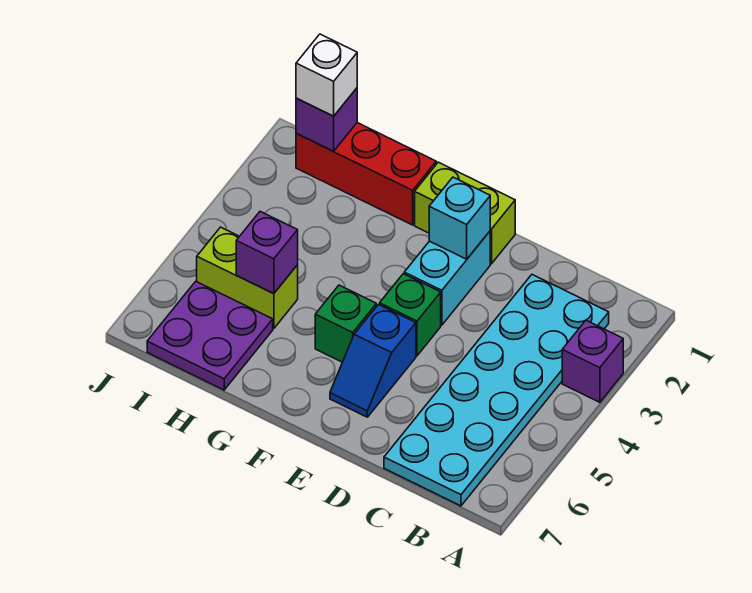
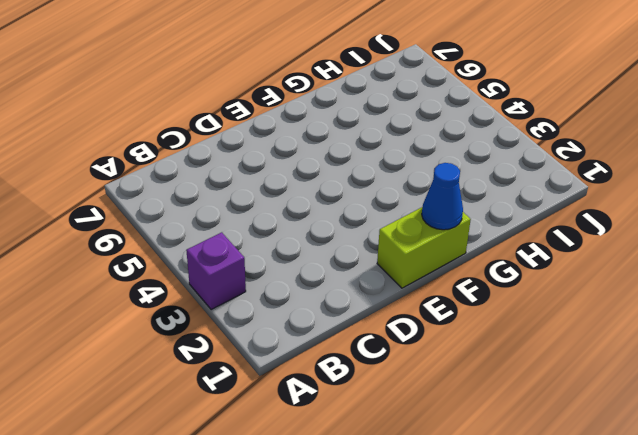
blue 1x1 cone [422,163,463,230] -> none
none -> cyan 2x6 plate [384,275,609,506]
none -> cyan 1x2 brick [404,231,490,325]
none -> green 1x1 brick [380,274,441,356]

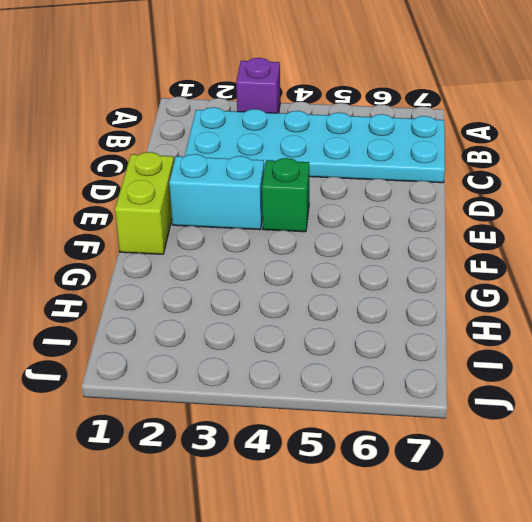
none -> blue 1x2 slope [330,305,416,417]
none -> green 1x1 brick [315,285,376,362]
none -> red 1x3 brick [296,123,436,225]

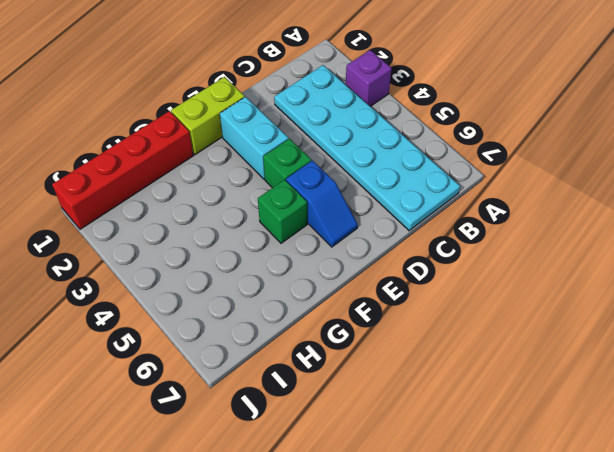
red 1x4 brick [52,111,194,229] -> red 1x3 brick [296,123,436,225]
none -> lime 1x2 brick [197,227,298,329]
none -> purple 2x2 plate [147,281,273,390]
none -> cyan 1x1 brick [429,177,490,259]

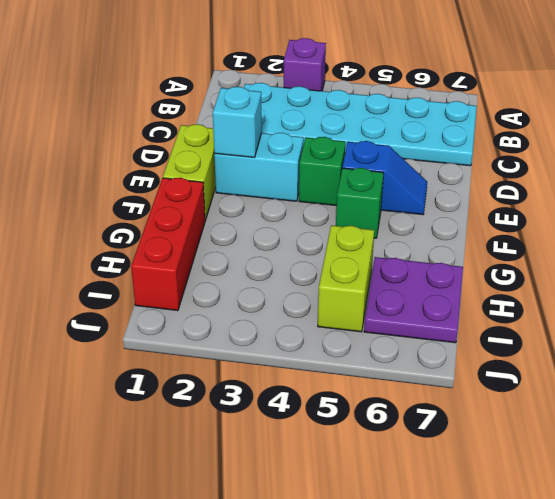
none -> purple 1x1 brick [236,212,298,294]
none -> purple 1x1 brick [296,88,357,151]
none -> white 1x1 brick [296,34,357,116]

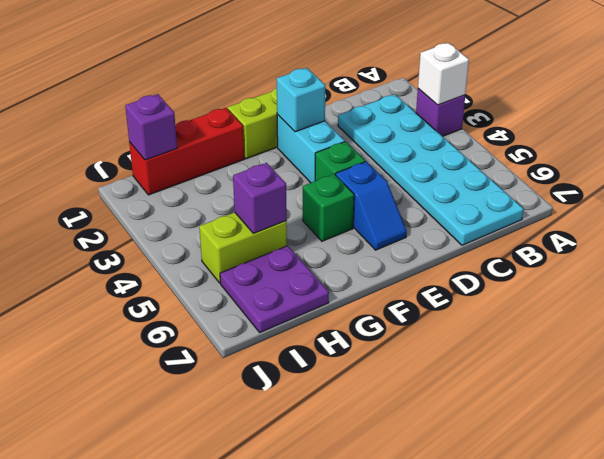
white 1x1 brick [418,43,469,105] -> white 1x1 brick moved to [296,34,357,116]

